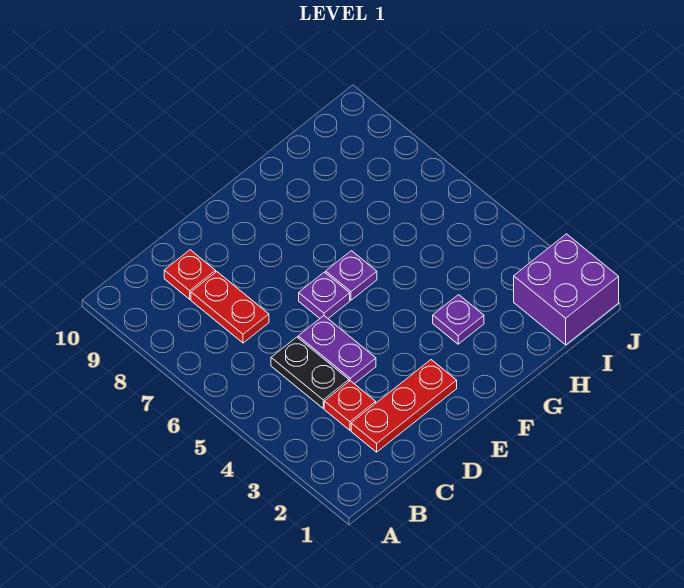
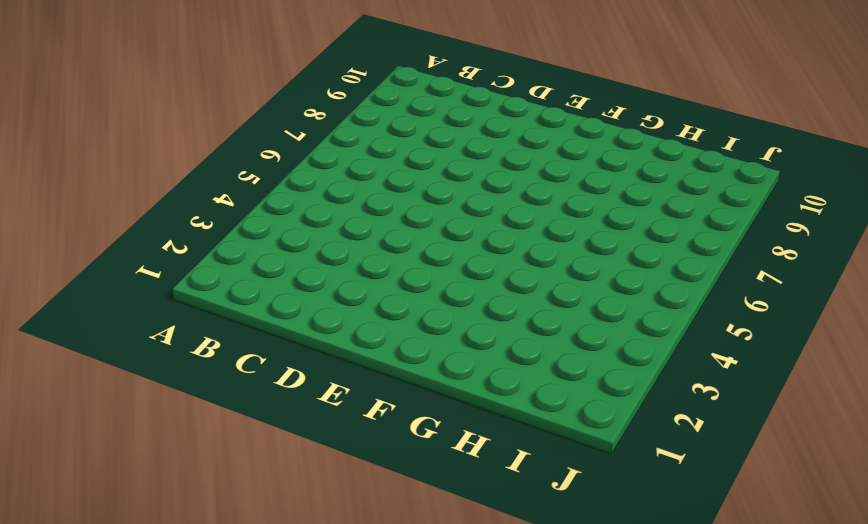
none -> red 1x3 plate [351,360,457,452]
none -> red 1x1 plate [324,381,376,430]

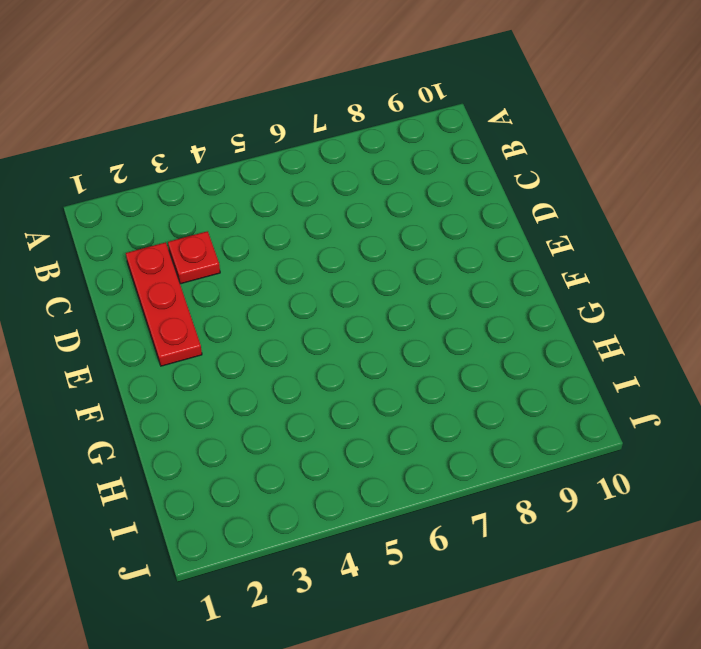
none -> black 1x2 plate [271,337,349,408]
none -> red 1x2 plate [191,272,269,343]

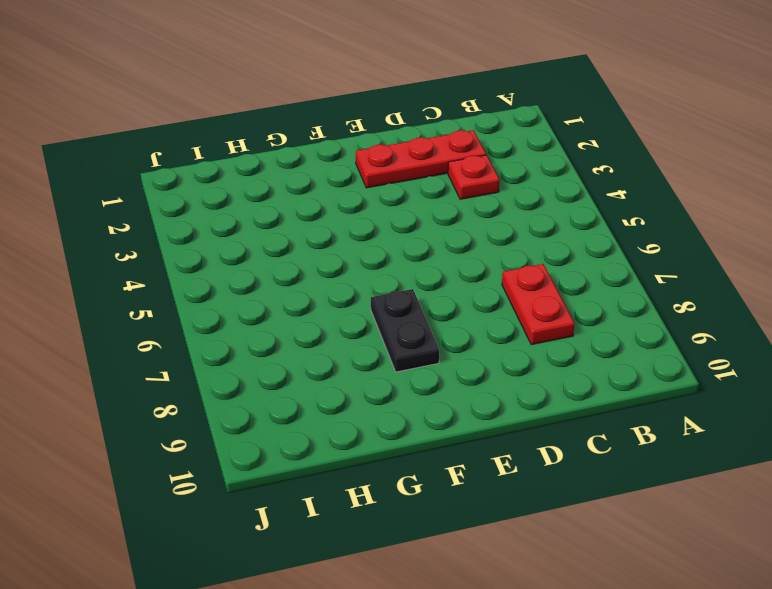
black 1x2 plate [371,289,439,372] -> black 1x2 plate moved to [271,337,349,408]
none -> red 1x1 plate [164,250,216,299]
none -> purple 1x2 plate [298,316,376,384]

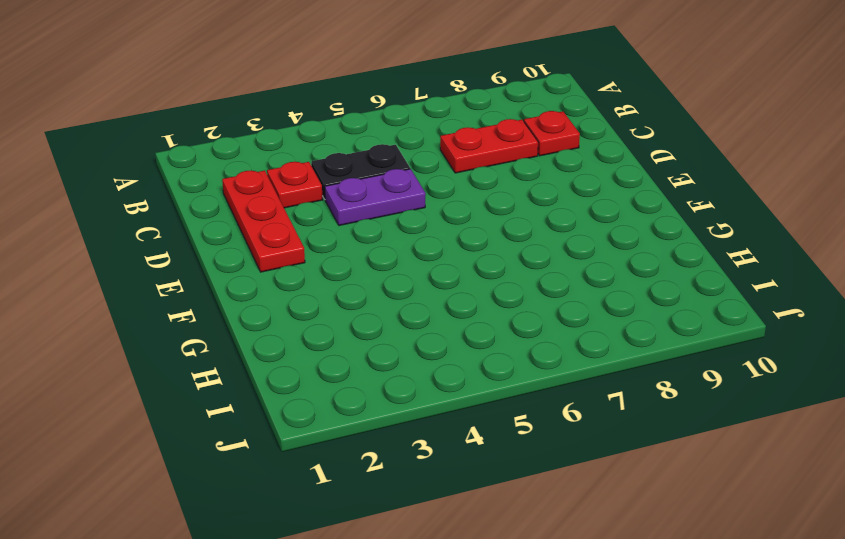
none -> purple 1x1 plate [299,272,350,318]
none -> purple 1x1 plate [326,251,377,300]

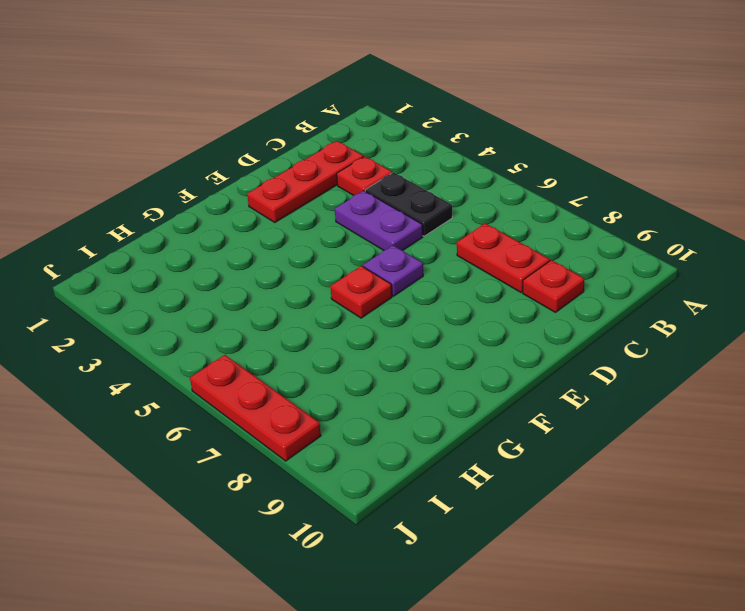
red 1x1 plate [330,266,392,318] -> purple 1x1 plate [326,251,377,300]
red 1x3 plate [190,355,321,461] -> none
none -> purple 1x1 plate [433,295,484,344]
none -> purple 2x2 brick [514,234,619,345]

